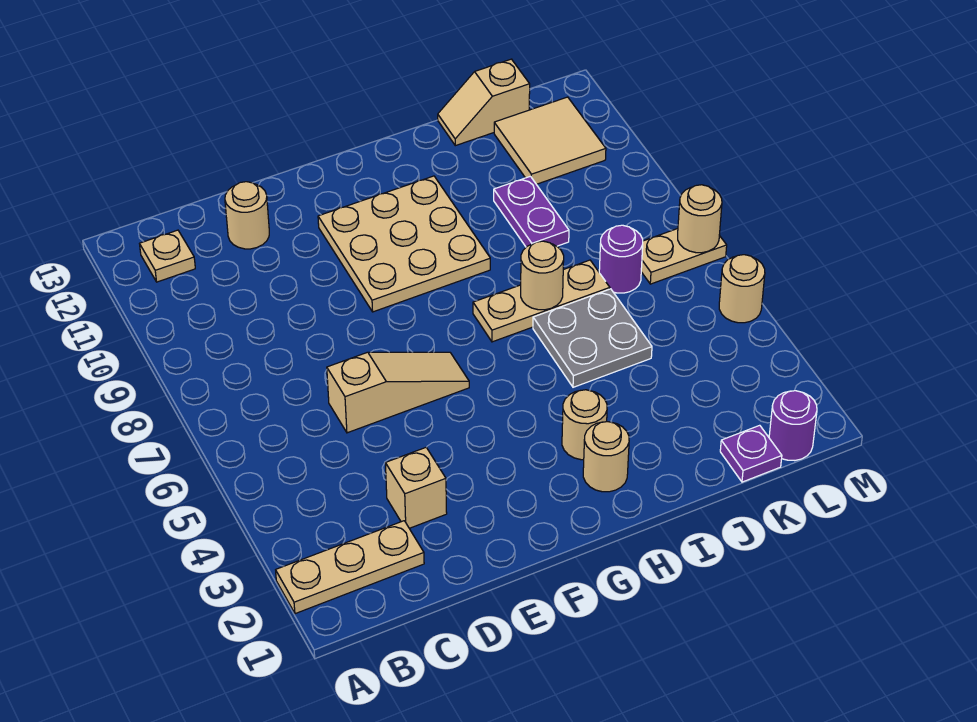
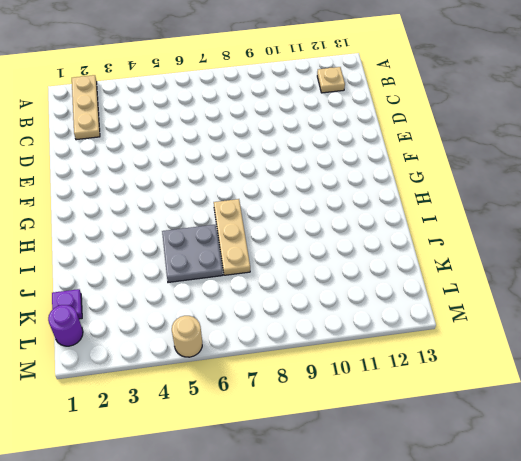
none -> tan 1x1 brick [385,447,447,528]
none -> tan 1x3 slope [327,352,469,433]
none -> tan 1x1 round brick [225,182,269,249]

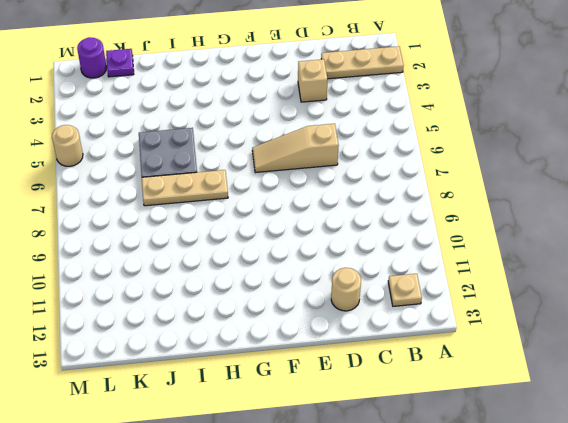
none -> tan 3x3 plate [318,176,490,312]
none -> tan 1x1 round brick [583,422,629,492]
none -> tan 1x1 round brick [562,390,607,460]

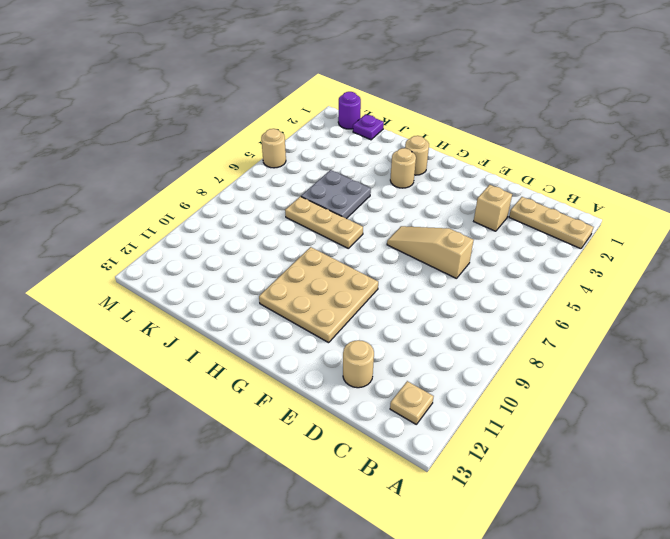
none -> purple 1x2 plate [494,176,569,247]
none -> tan 1x2 slope [438,59,530,146]
none -> purple 1x1 round brick [599,225,643,293]

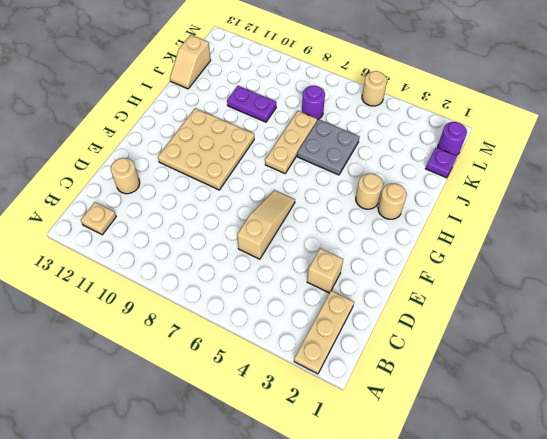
none -> tan 2x2 tile [494,97,606,184]
none -> tan 1x2 plate [641,229,727,284]
none -> tan 1x1 round brick [521,241,564,310]

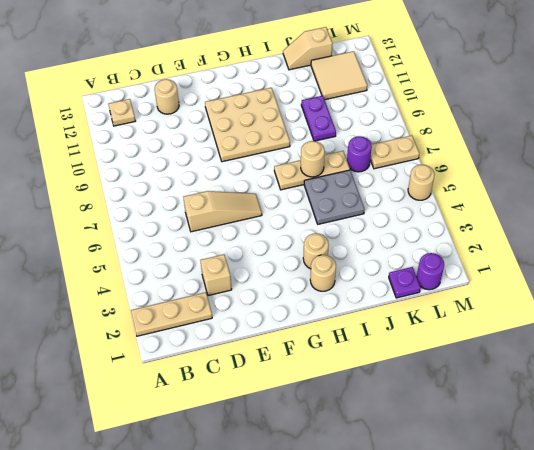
none -> tan 1x1 round brick [678,185,722,253]

